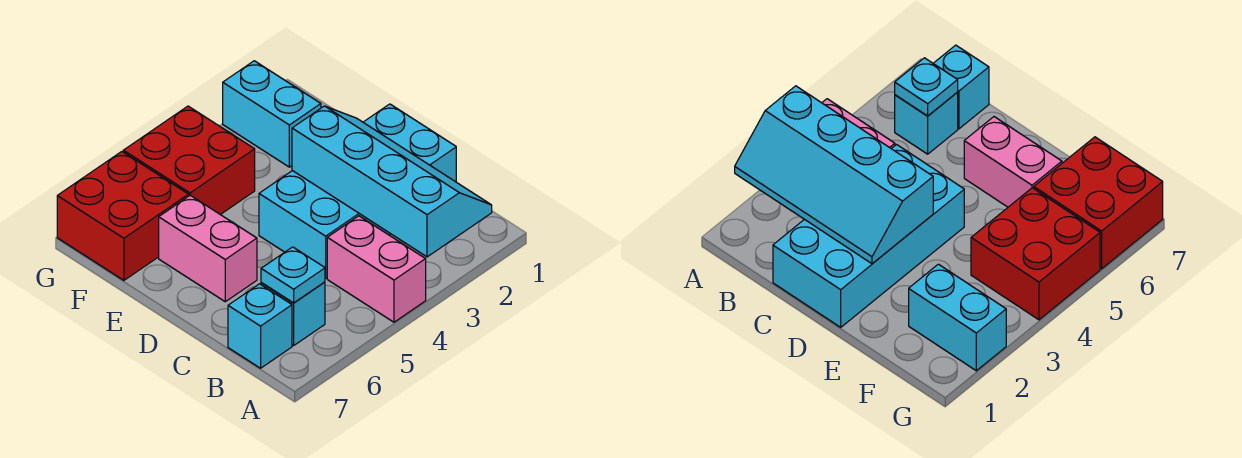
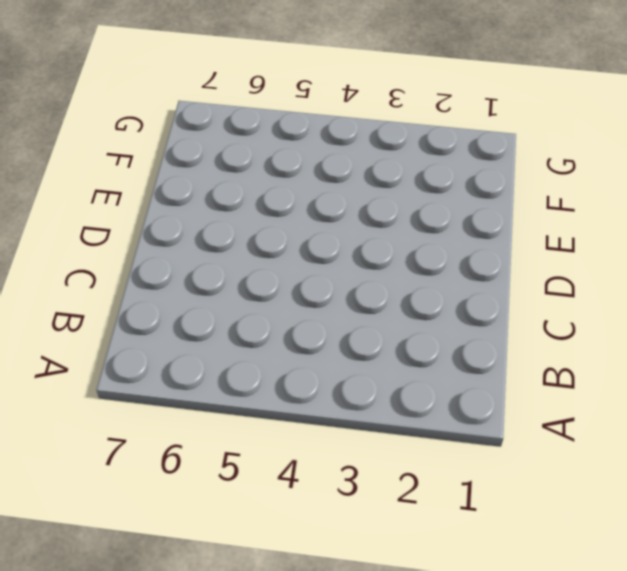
none -> pink 1x2 brick [327,216,426,322]
none -> cyan 1x1 brick [261,282,325,346]

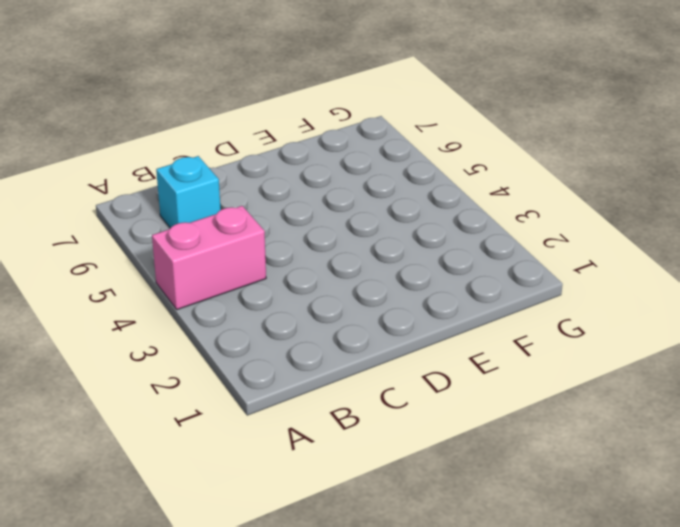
none -> cyan 1x1 brick [228,284,292,368]
none -> cyan 2x4 brick [259,104,456,278]

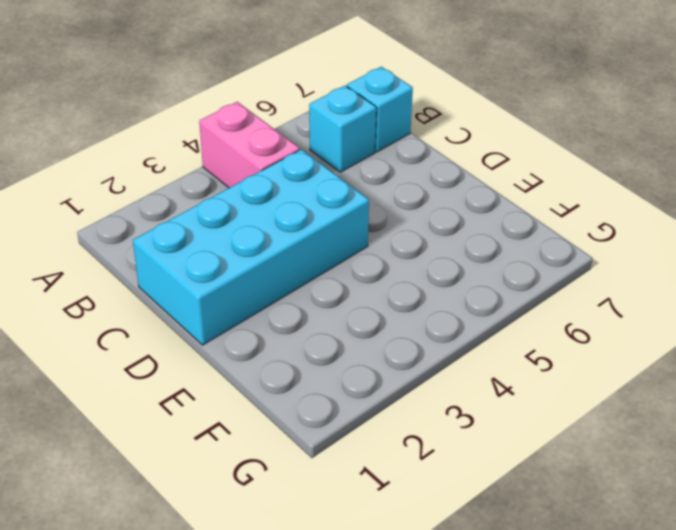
none -> pink 1x2 brick [159,195,257,302]
none -> cyan 1x2 brick [223,61,321,167]

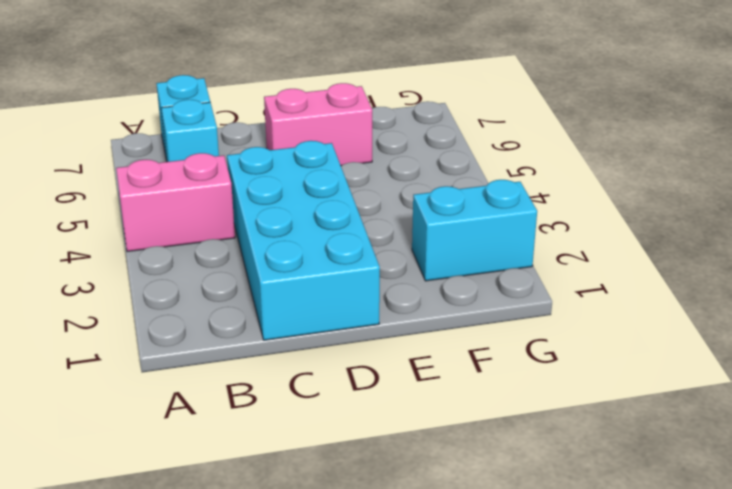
none -> red 2x2 brick [123,106,255,215]
none -> red 2x2 brick [57,152,189,280]

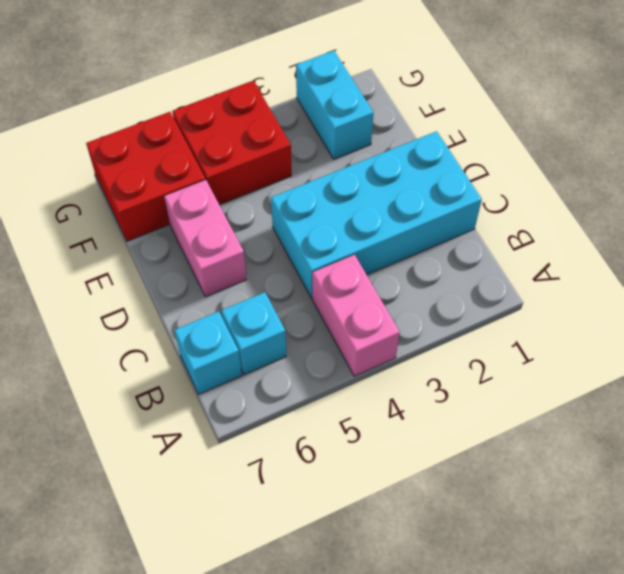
none -> cyan 2x4 slope [292,106,492,257]
none -> cyan 1x1 plate [261,247,325,303]

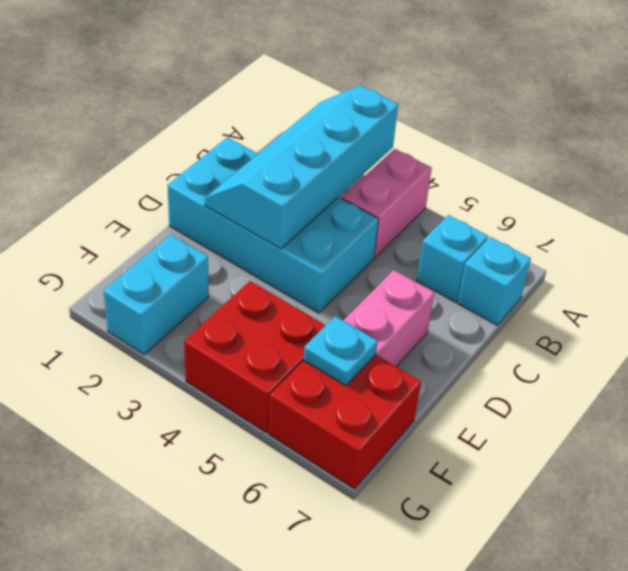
cyan 1x1 plate [304,316,378,386] -> cyan 1x1 plate moved to [261,247,325,303]

